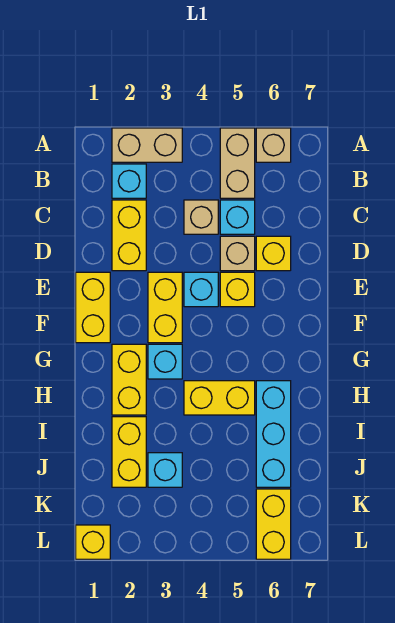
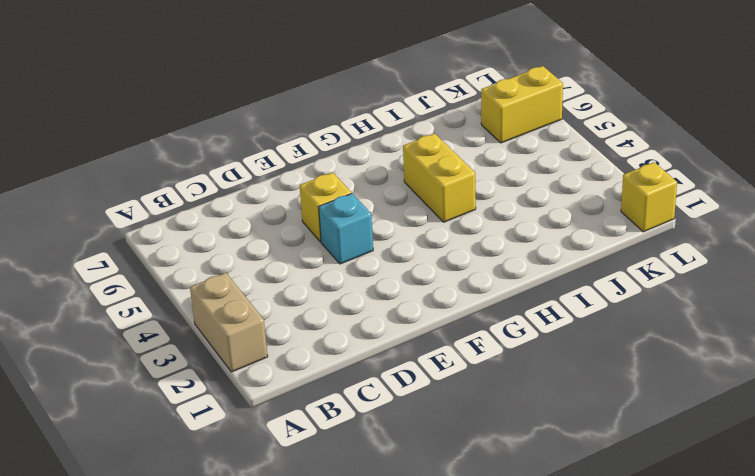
none -> tan 1x2 brick [220,128,255,198]
none -> tan 1x1 brick [256,128,291,162]
none -> cyan 1x1 brick [112,164,146,198]

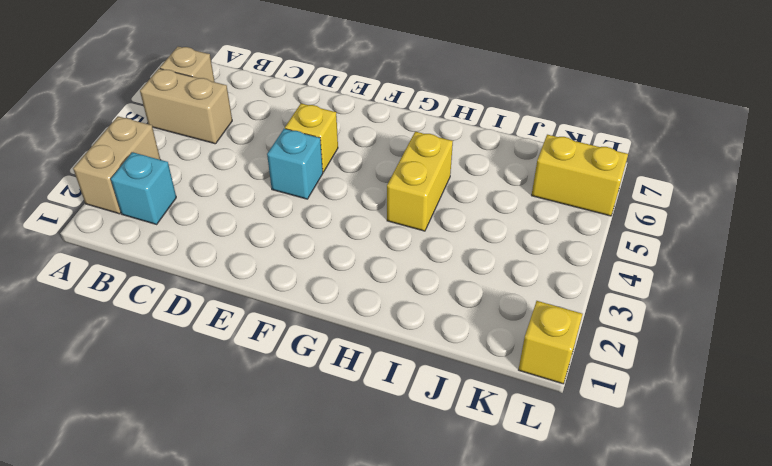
none -> yellow 1x2 brick [112,200,146,271]
none -> tan 1x1 brick [184,200,218,234]
none -> cyan 1x1 brick [220,200,255,234]

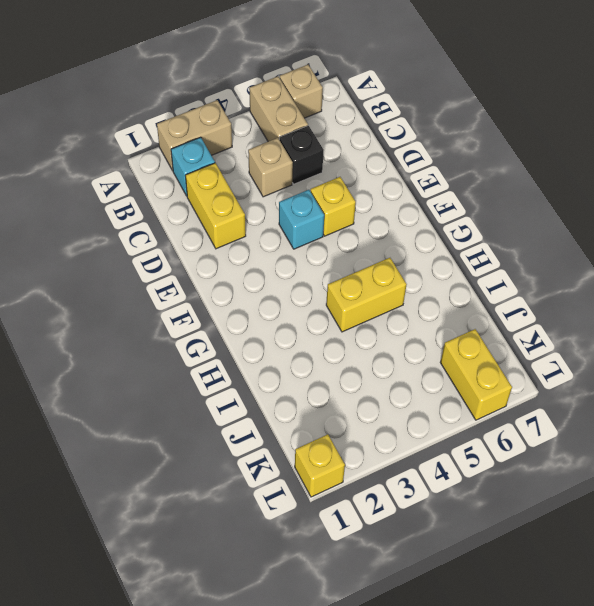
black 1x1 brick [279,126,324,184] -> cyan 1x1 brick [220,200,255,234]
none -> tan 1x1 brick [220,236,255,271]
none -> yellow 1x1 brick [256,236,291,271]
none -> yellow 1x2 brick [76,272,110,343]

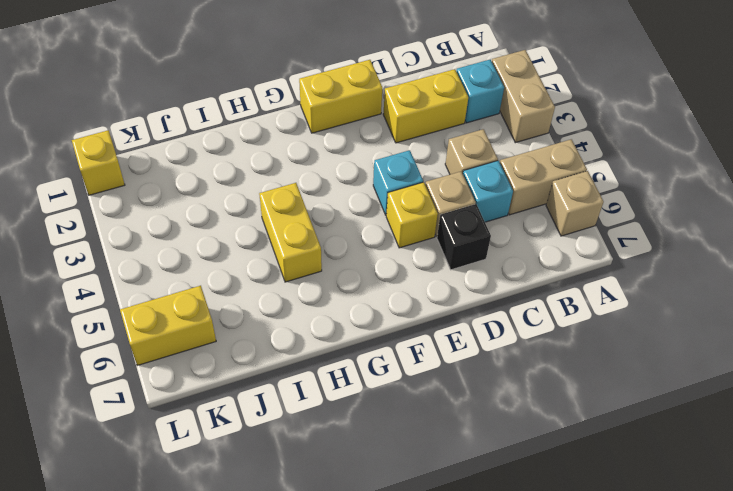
black 1x1 brick [437,204,491,270] -> yellow 1x1 brick [256,236,291,271]
none -> yellow 1x2 brick [148,272,182,343]
none -> yellow 1x2 brick [112,344,146,415]
none -> cyan 1x1 brick [148,344,182,379]

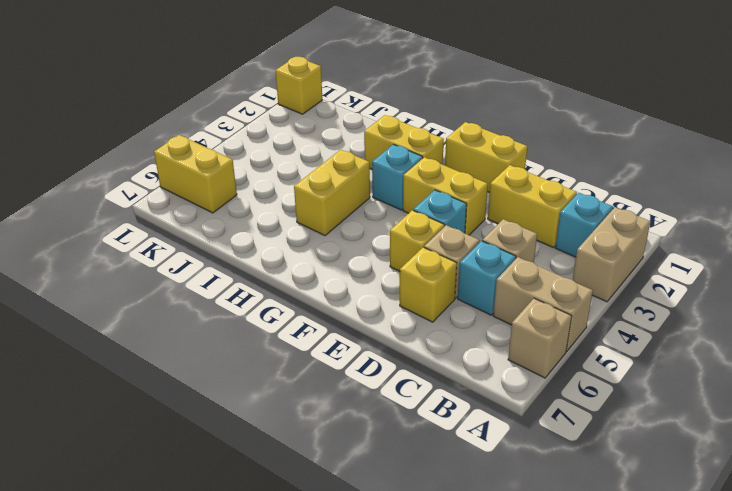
none -> cyan 1x3 brick [256,381,291,487]
none -> yellow 1x2 brick [112,417,146,487]
none -> cyan 1x1 brick [148,453,182,487]

